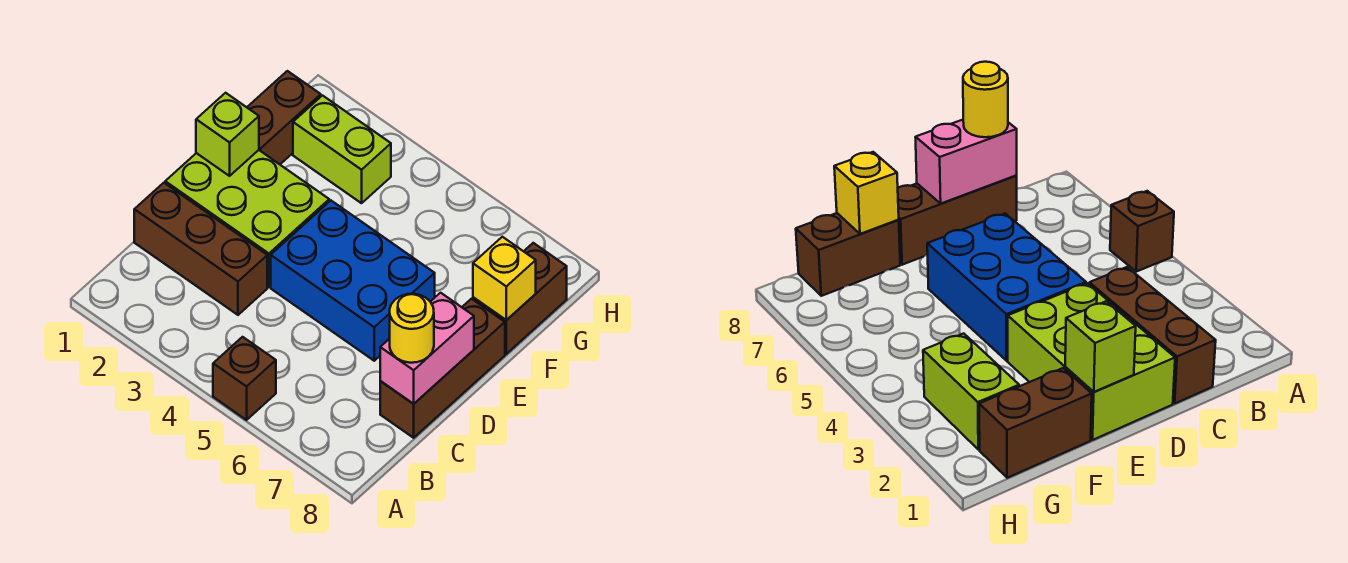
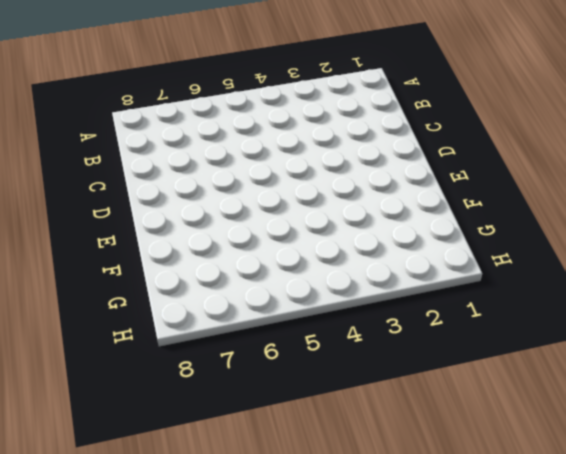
none -> brown 1x1 brick [213,337,276,420]
none -> brown 1x3 brick [134,183,267,315]
none -> brown 1x3 brick [380,299,505,438]

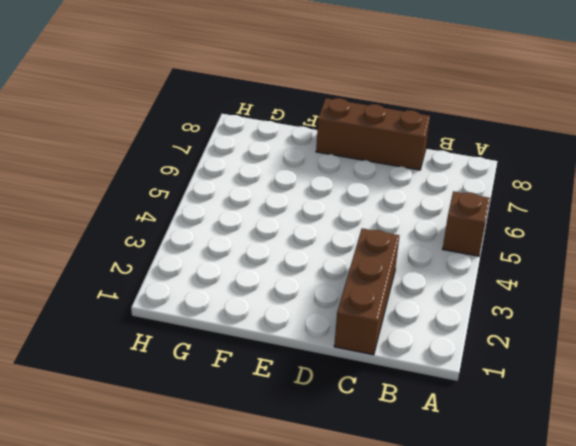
none -> lime 2x3 brick [165,150,329,287]
none -> blue 2x3 brick [271,201,435,361]
none -> brown 1x2 brick [247,71,321,164]

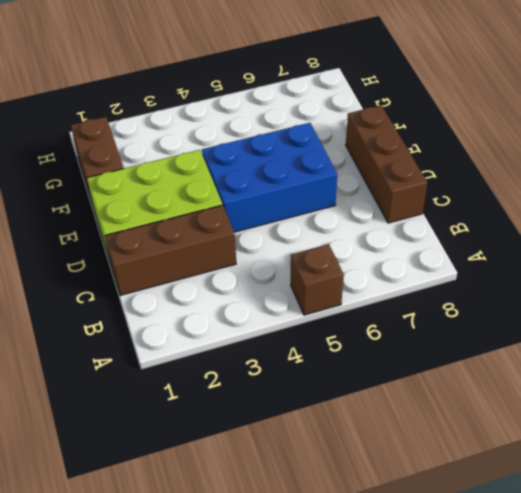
none -> brown 1x2 brick [473,243,567,354]
none -> lime 1x2 brick [293,96,391,203]
none -> pink 1x2 brick [380,293,474,404]

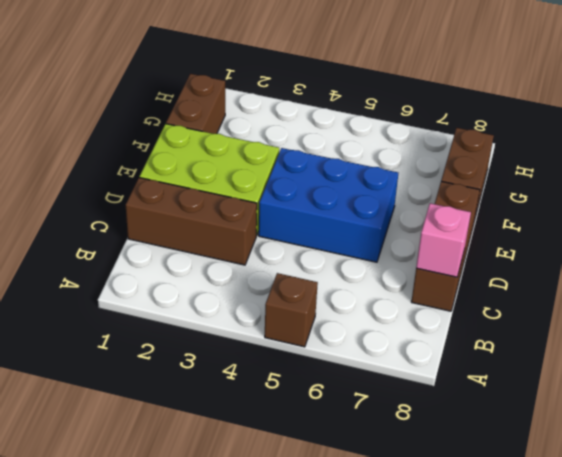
pink 1x1 brick [416,203,471,277] -> pink 1x2 brick [380,293,474,404]
none -> lime 1x2 brick [293,96,391,203]
none -> lime 1x1 brick [196,93,259,176]
none -> yellow 1x1 brick [473,237,536,320]

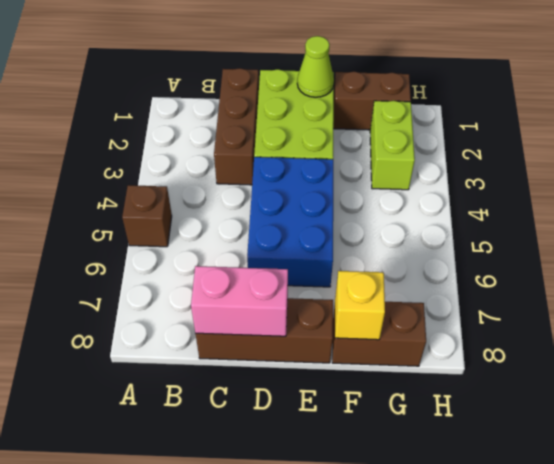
lime 1x1 cone [297,36,334,97] -> lime 1x1 brick [196,93,259,176]
none -> yellow 1x1 round brick [390,294,434,363]

